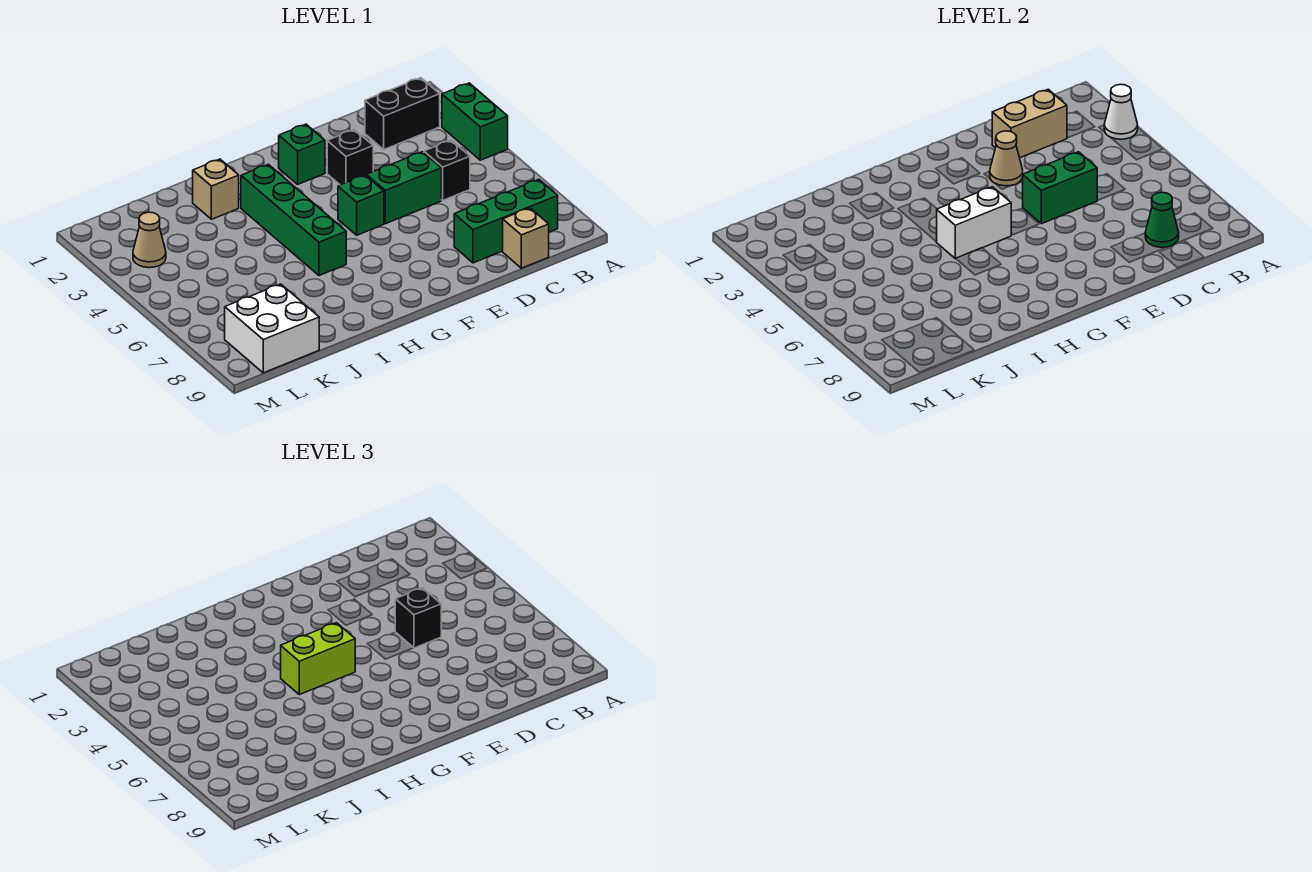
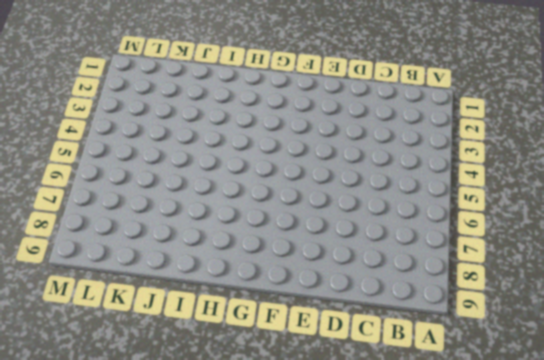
none -> green 1x2 brick [442,83,508,160]
none -> black 1x2 brick [365,78,440,149]
none -> green 1x3 brick [454,179,558,263]

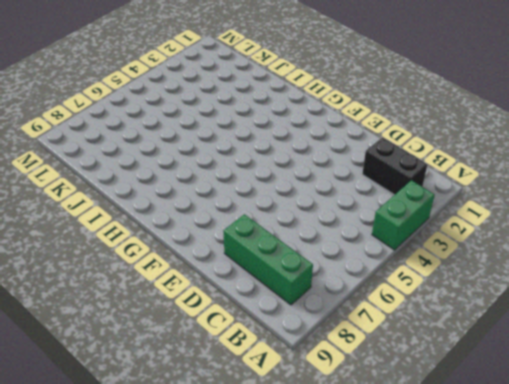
none -> black 1x1 brick [424,140,470,200]
none -> tan 1x1 brick [503,208,549,268]
none -> green 1x2 brick [367,152,441,224]

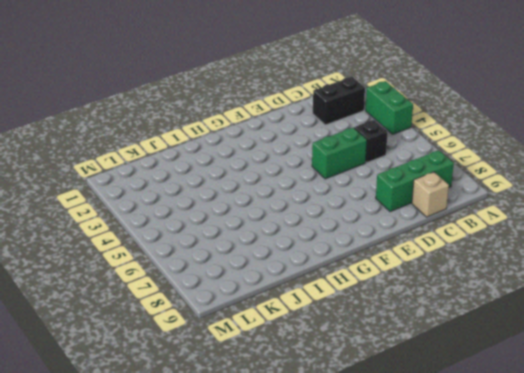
none -> black 1x1 brick [327,130,373,185]
none -> green 1x1 brick [279,124,325,184]
none -> green 1x1 brick [338,175,384,235]

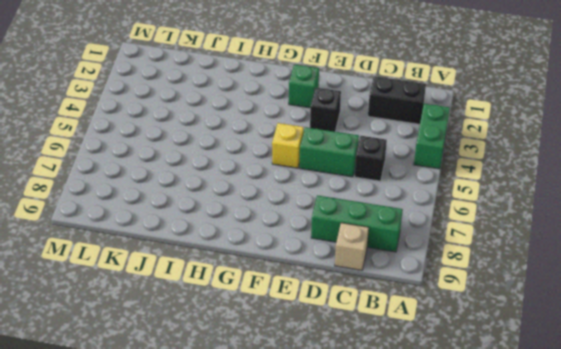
yellow 1x1 brick [272,123,304,168] -> green 1x1 brick [338,175,384,235]
none -> green 1x4 brick [241,164,346,275]
none -> tan 1x1 brick [193,159,239,219]
none -> white 2x2 brick [225,284,319,373]

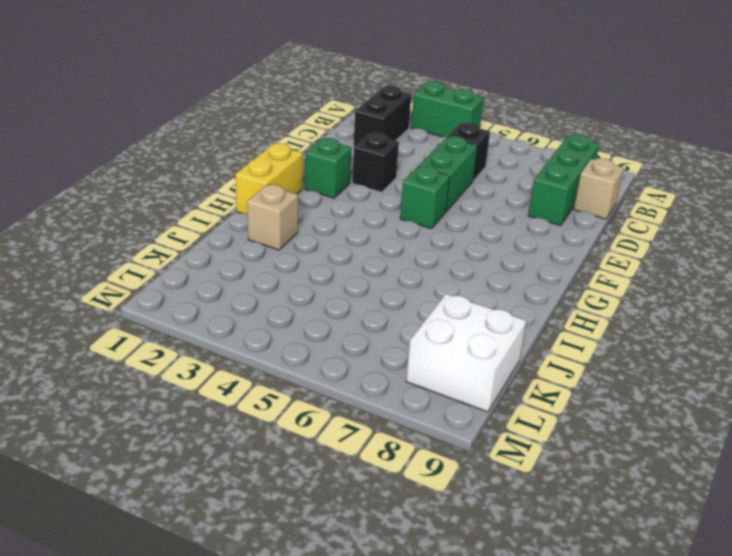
yellow 1x2 brick [235,143,303,214] -> none
none -> green 1x4 brick [241,164,346,275]
none -> tan 1x1 cone [133,212,166,268]
none -> white 1x1 cone [1104,84,1138,139]

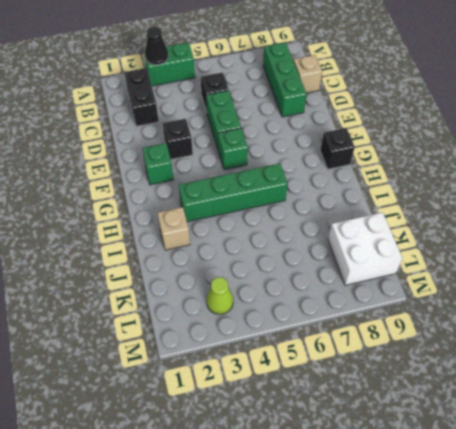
black 1x1 cone [145,27,168,65] -> white 1x1 cone [1104,84,1138,139]
black 1x1 brick [320,128,355,169] -> black 1x1 brick moved to [395,588,441,648]
lime 1x1 cone [207,277,233,314] -> tan 1x1 cone [133,212,166,268]
none -> tan 1x2 brick [992,89,1067,158]
none -> green 1x1 cone [1145,192,1179,247]
none -> green 1x2 brick [1023,152,1097,224]

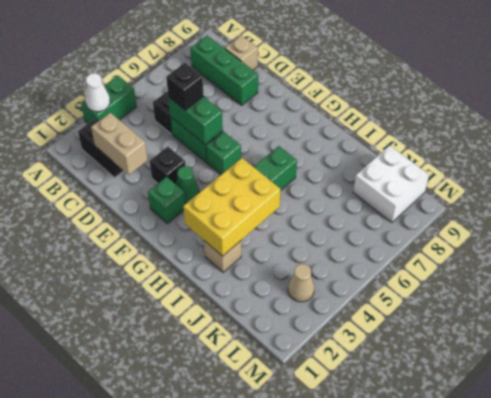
green 1x1 cone [176,166,199,204] -> green 1x1 cone moved to [1145,192,1179,247]
yellow 2x3 brick [183,158,281,256] -> none
none -> tan 1x1 cone [990,131,1023,186]
none -> white 1x2 brick [937,187,1011,259]
none -> lime 1x2 brick [281,623,355,695]

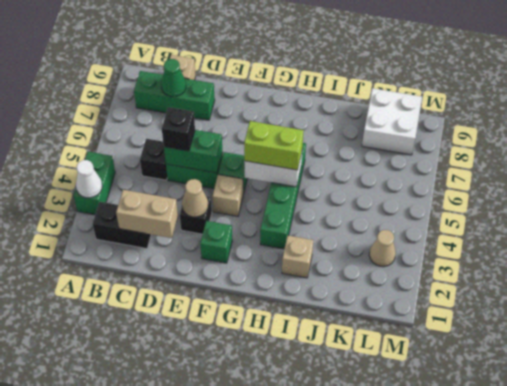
tan 1x1 brick [212,175,243,216] -> none

